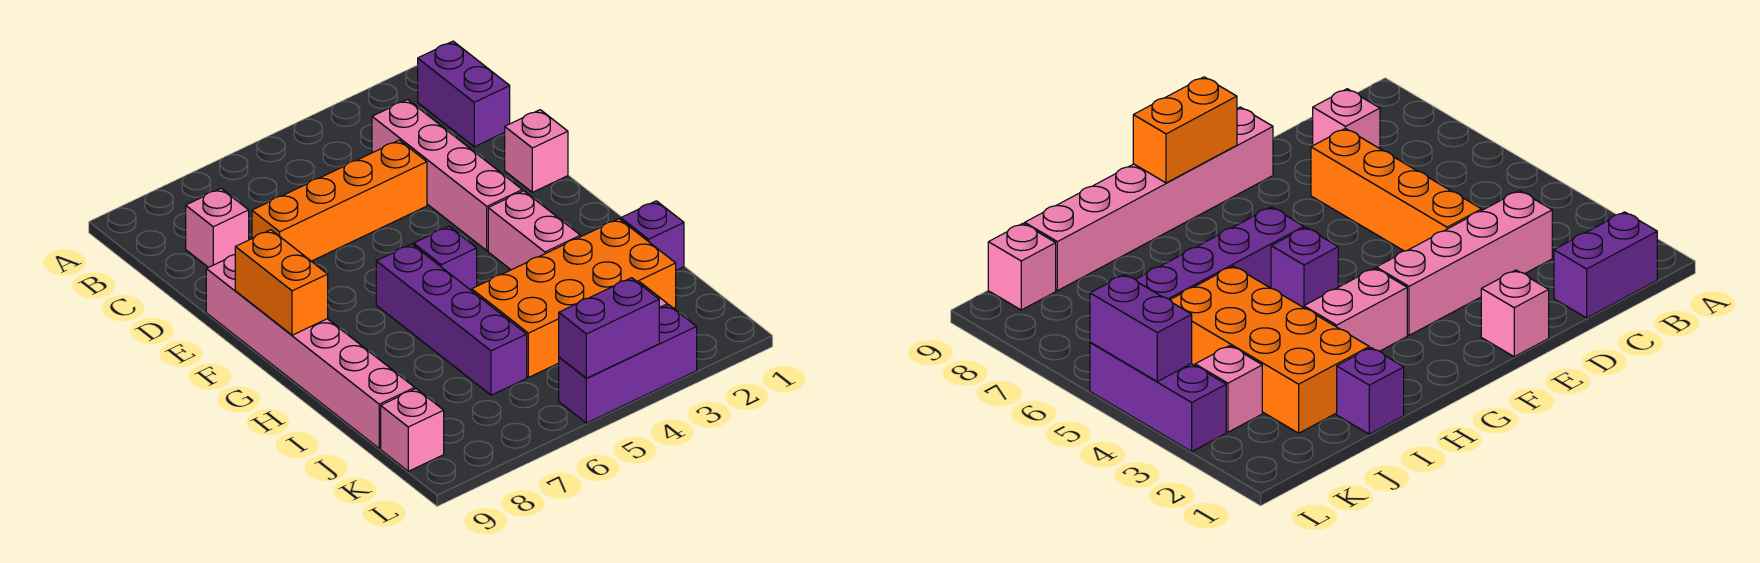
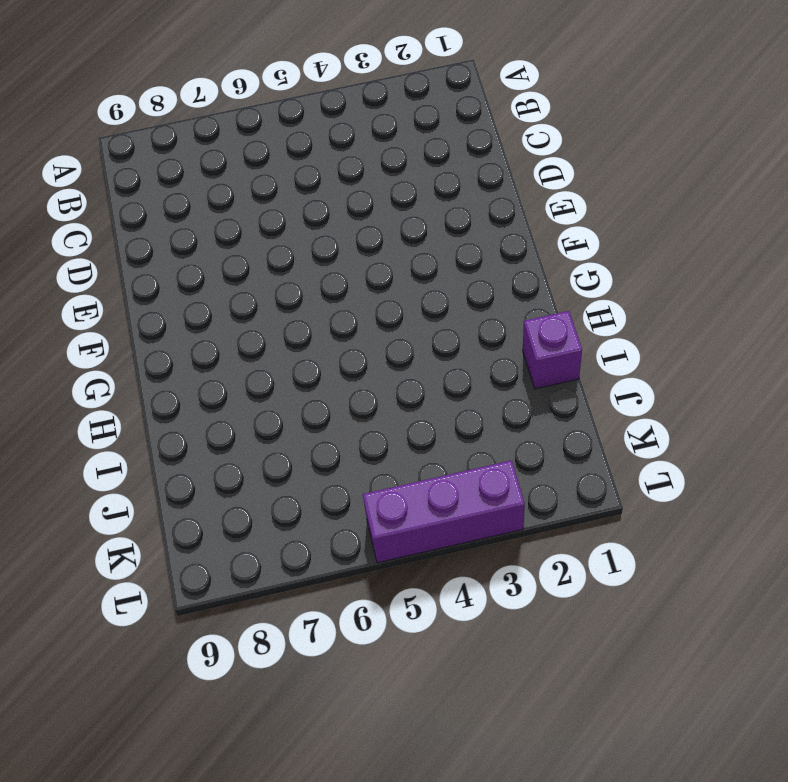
none -> purple 1x2 brick [418,41,510,147]
none -> pink 1x4 brick [372,100,522,251]
none -> pink 1x1 brick [186,189,249,268]

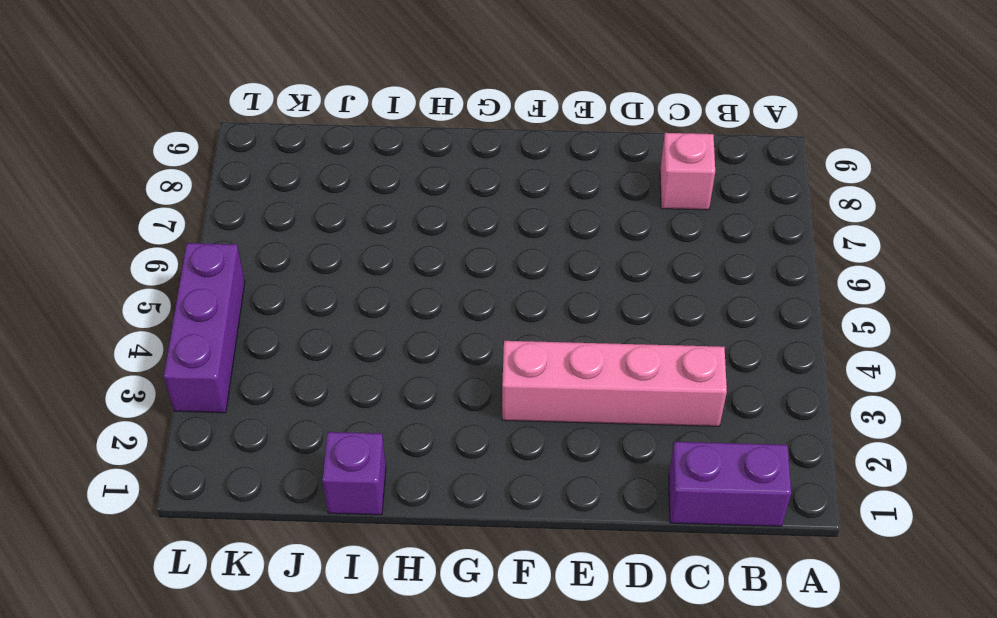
none -> orange 1x4 brick [252,140,427,261]
none -> pink 1x1 brick [505,110,568,192]
none -> pink 1x6 brick [206,255,415,448]

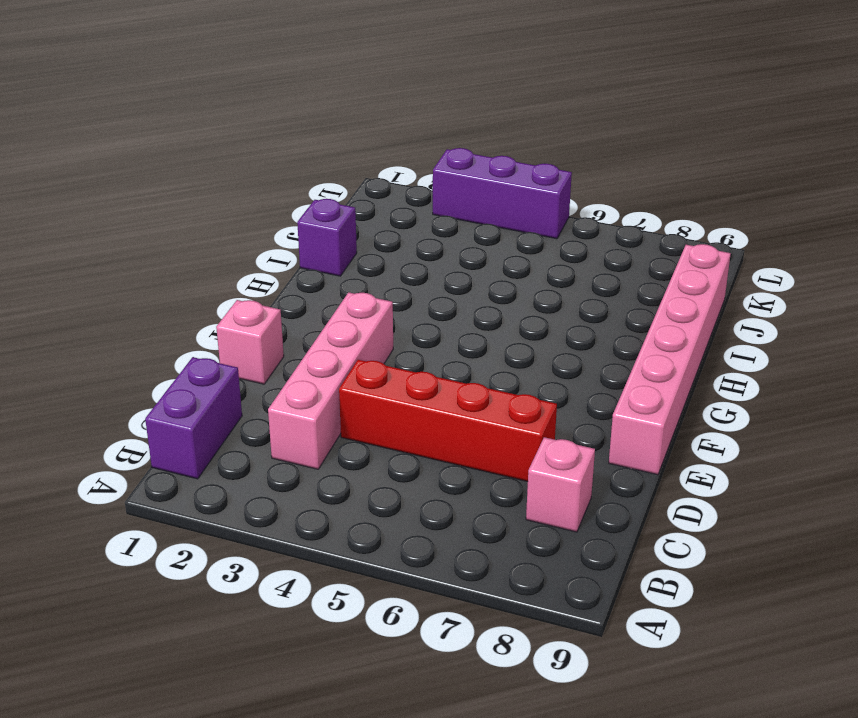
red 1x4 brick [339,360,557,481] -> orange 1x4 brick [252,140,427,261]
none -> pink 1x2 brick [488,191,580,270]
none -> purple 1x1 brick [414,226,477,291]
none -> purple 1x4 brick [376,244,527,395]

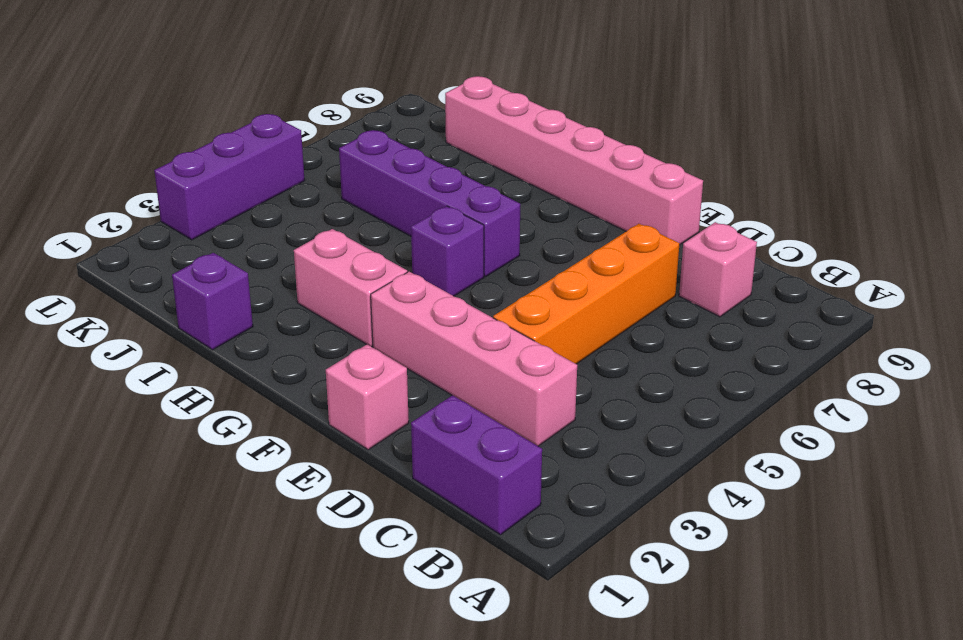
none -> orange 2x4 brick [472,219,676,377]
none -> pink 1x1 brick [1195,346,1262,432]
none -> pink 1x1 brick [381,389,444,471]

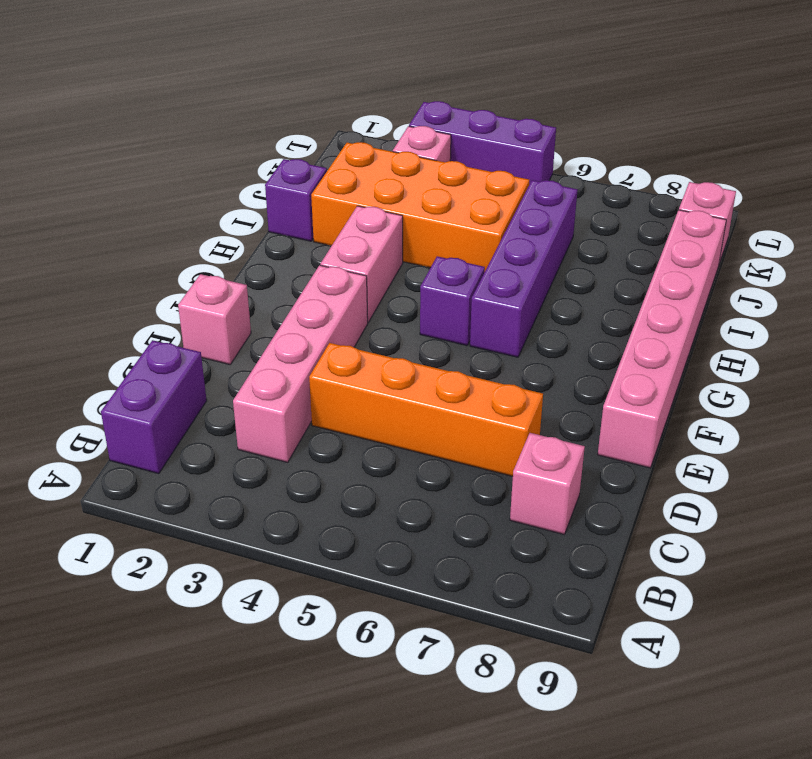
none -> orange 1x2 brick [235,230,328,335]
none -> purple 1x2 brick [559,278,659,378]

